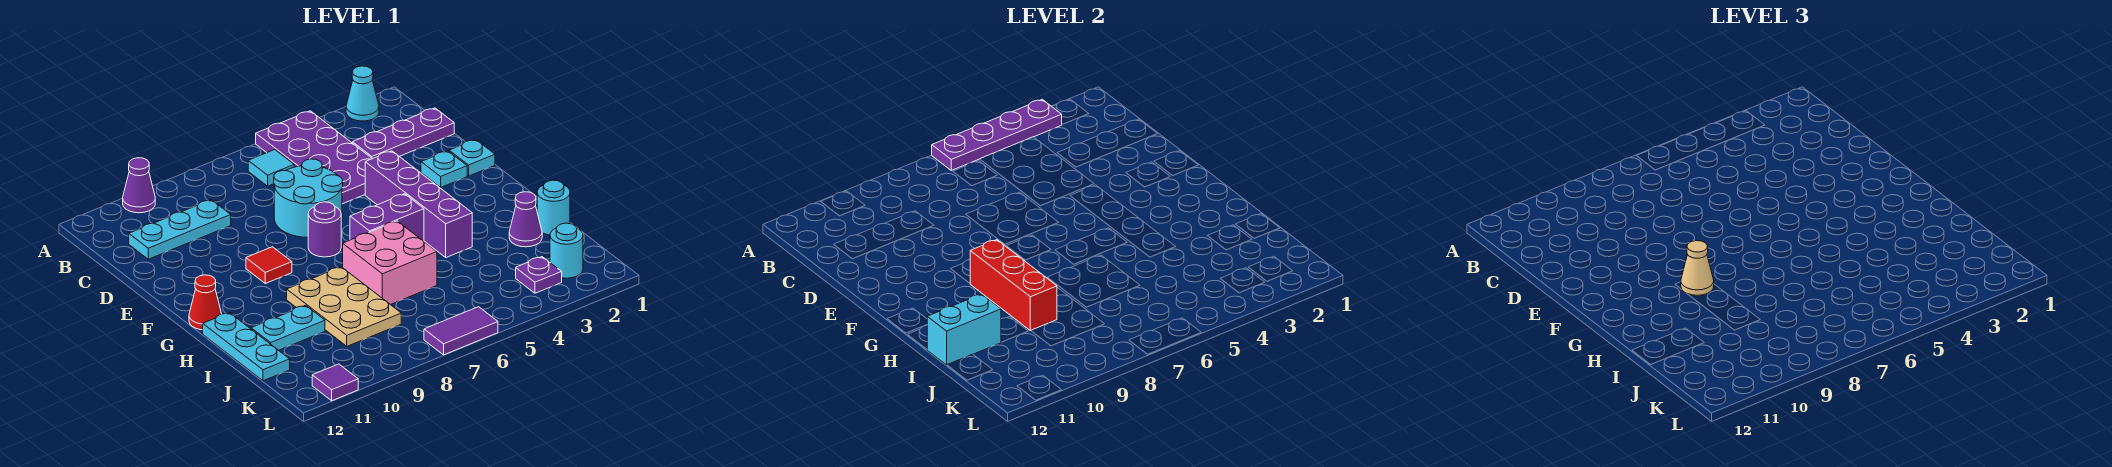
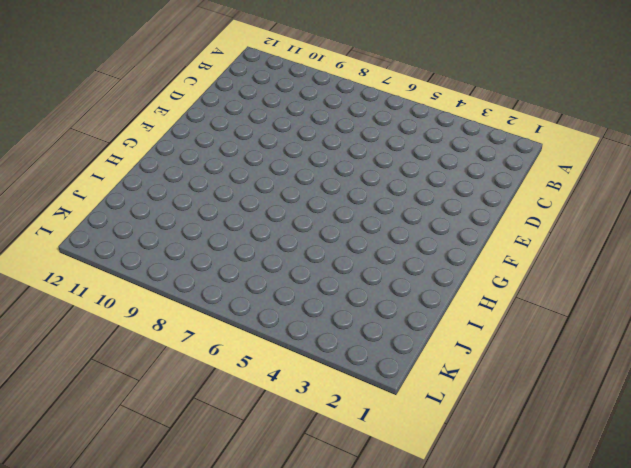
none -> cyan 1x1 cone [346,66,379,121]
none -> purple 2x4 plate [256,111,372,204]
none -> purple 1x1 cone [123,158,155,213]

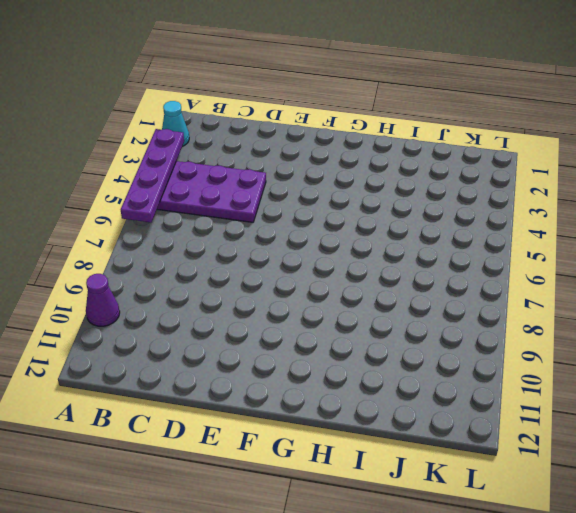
none -> cyan 1x1 tile [248,150,294,186]
none -> purple 1x3 plate [352,108,454,159]
none -> cyan 1x3 plate [129,200,231,259]

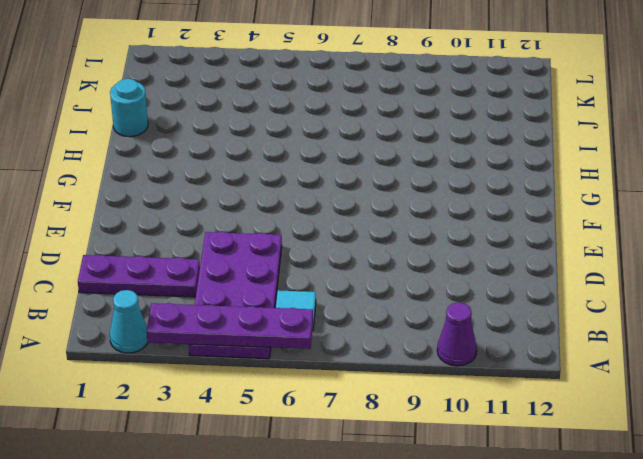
none -> cyan 1x3 plate [129,200,231,259]
none -> cyan 2x2 round brick [274,159,343,237]
none -> cyan 1x1 plate [449,139,495,176]

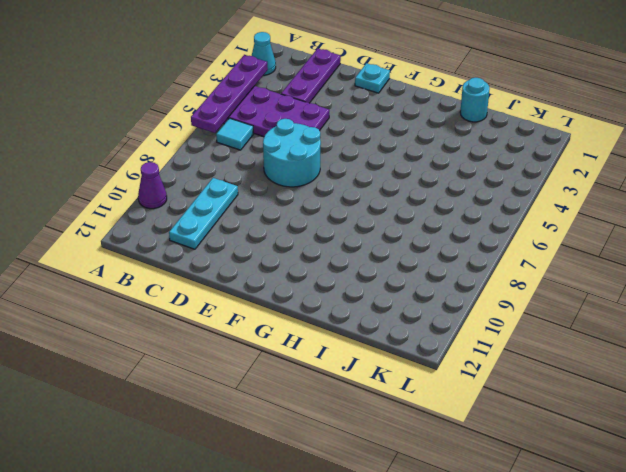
none -> cyan 1x1 plate [421,151,467,187]
none -> purple 1x4 brick [365,151,472,258]
none -> purple 1x1 round brick [308,202,341,257]

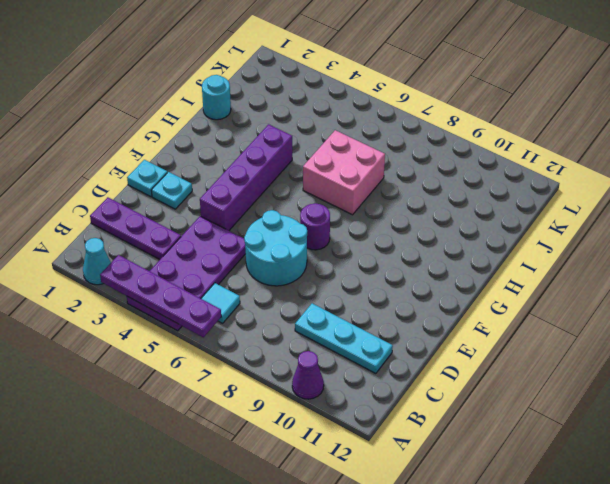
none -> red 1x1 tile [246,247,292,283]
none -> purple 1x2 brick [350,194,424,241]
none -> red 1x1 cone [189,275,221,330]

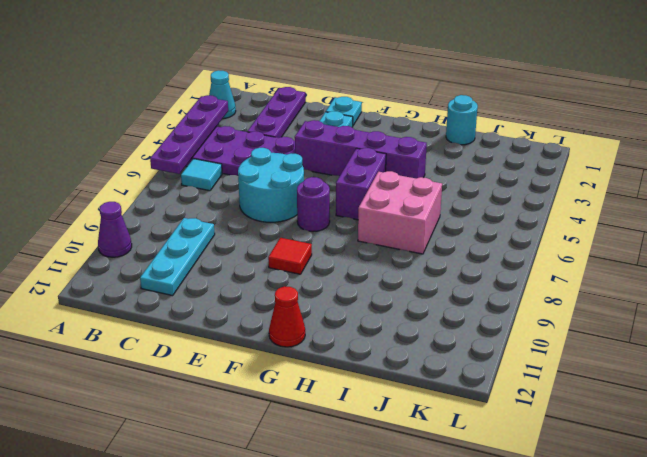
none -> tan 2x3 plate [287,267,401,346]
none -> cyan 1x3 plate [203,313,290,381]
none -> purple 1x1 cone [509,192,542,247]

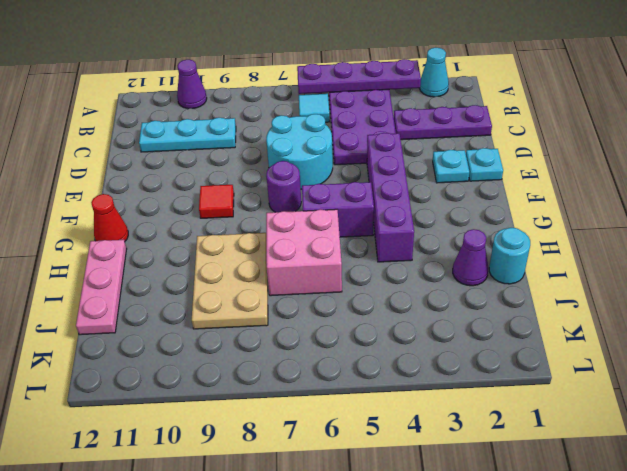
pink 1x3 plate [76,240,127,335] -> cyan 1x3 plate [203,313,290,381]
none -> cyan 1x2 plate [251,305,325,350]
none -> cyan 1x1 round brick [550,223,583,278]
none -> purple 1x1 plate [516,257,562,293]

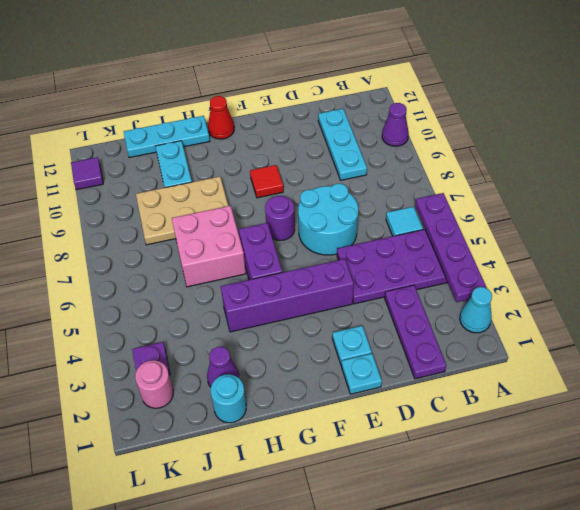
pink 1x1 round brick [135,360,173,408] -> cyan 1x1 round brick [550,223,583,278]
none -> purple 1x2 tile [424,307,498,355]
none -> red 1x3 brick [970,240,1057,331]
none -> cyan 1x2 brick [927,294,1001,365]

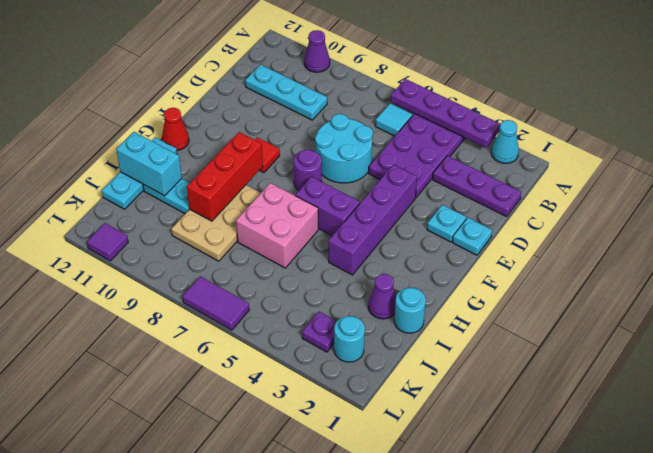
none -> tan 1x1 cone [1681,241,1714,295]

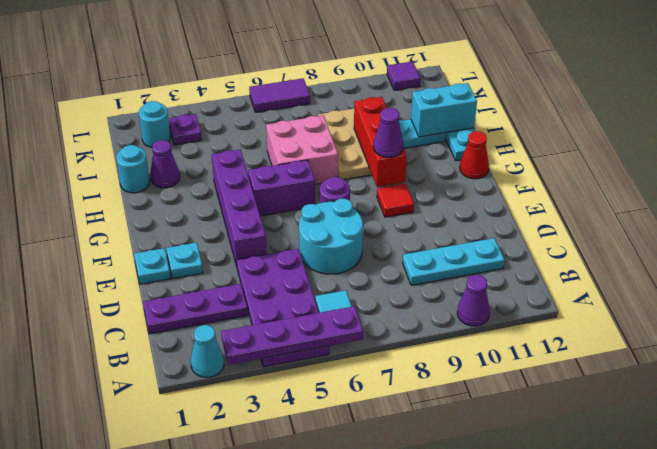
purple 1x1 cone [373,108,404,158] -> tan 1x1 cone [1681,241,1714,295]

